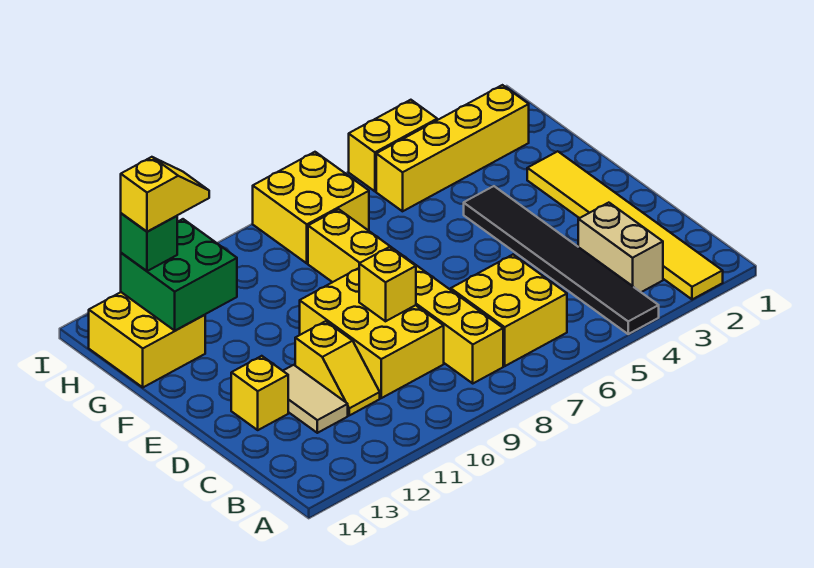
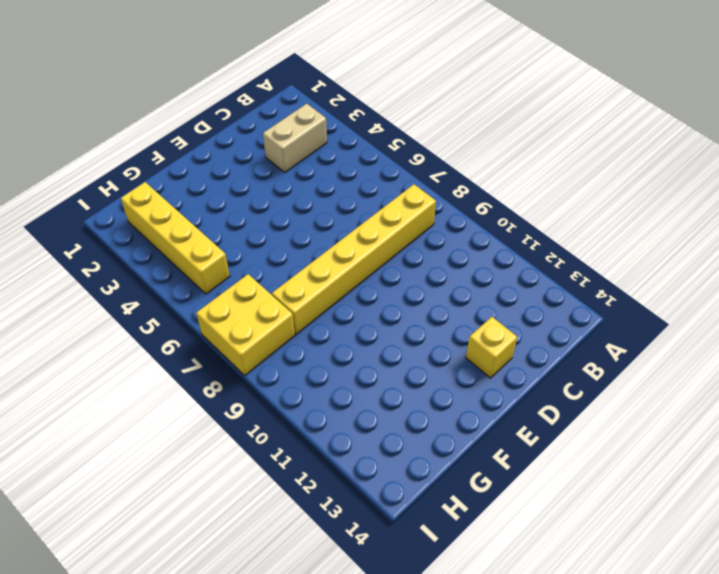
none -> yellow 1x6 tile [527,151,723,299]
none -> black 1x6 tile [464,186,659,334]
none -> yellow 2x2 brick [451,255,567,366]

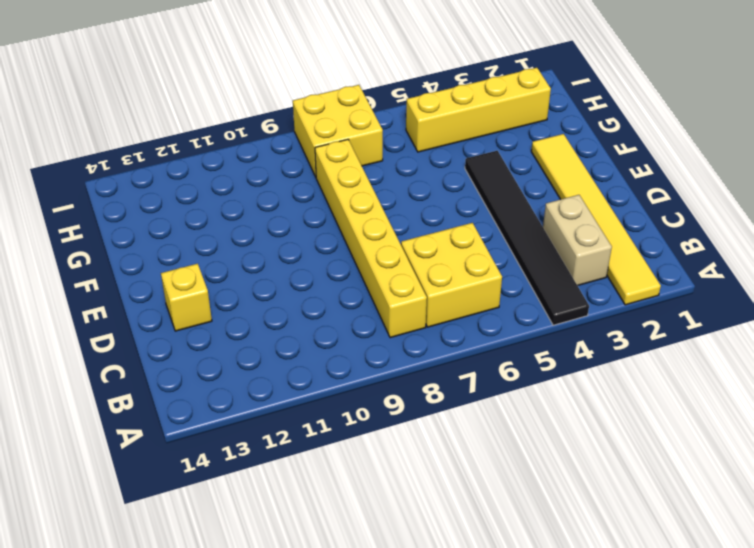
none -> yellow 2x3 brick [300,268,444,398]
none -> yellow 1x2 slope [295,321,380,415]
none -> tan 1x2 tile [283,365,348,433]

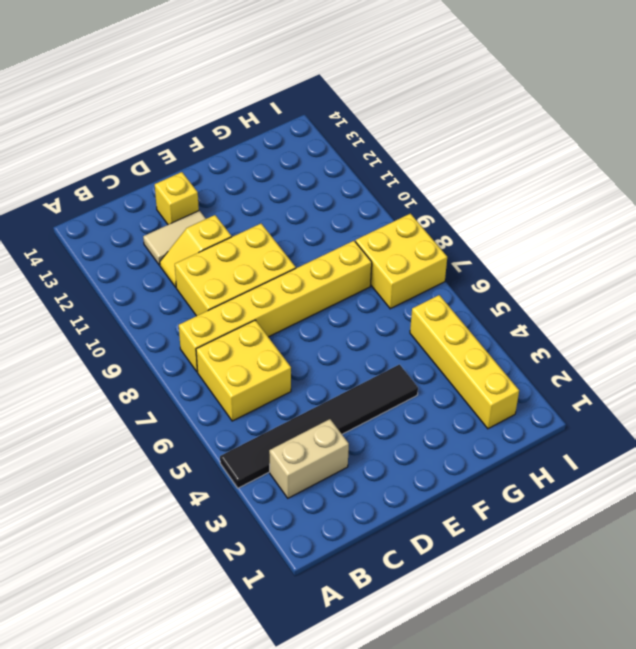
none -> yellow 1x6 tile [527,151,723,299]
none -> yellow 2x2 brick [89,292,205,387]
none -> yellow 1x2 brick [349,100,437,191]

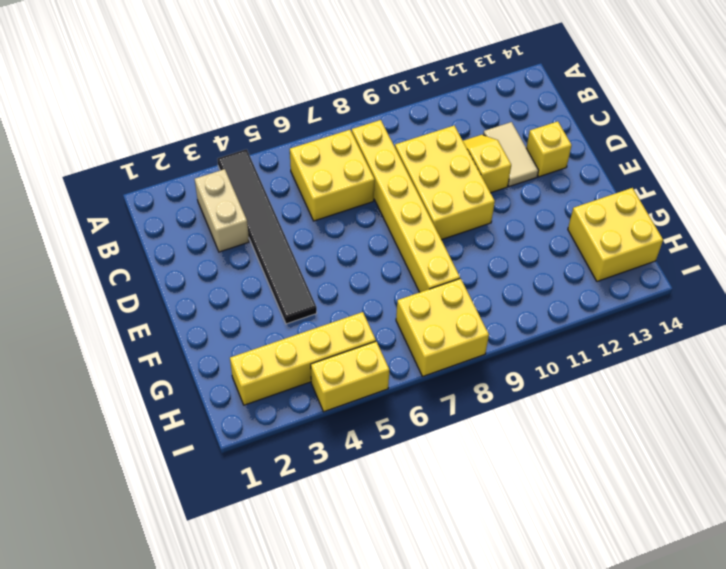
none -> yellow 1x6 tile [527,151,723,299]
none -> yellow 1x1 brick [359,247,416,321]
none -> green 2x2 brick [121,219,237,330]

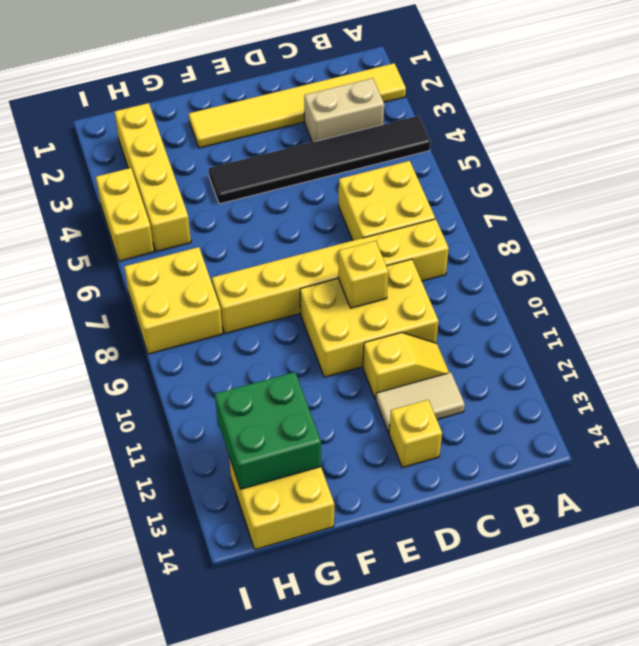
none -> green 1x1 brick [121,213,177,271]
none -> yellow 1x2 slope [121,157,209,232]

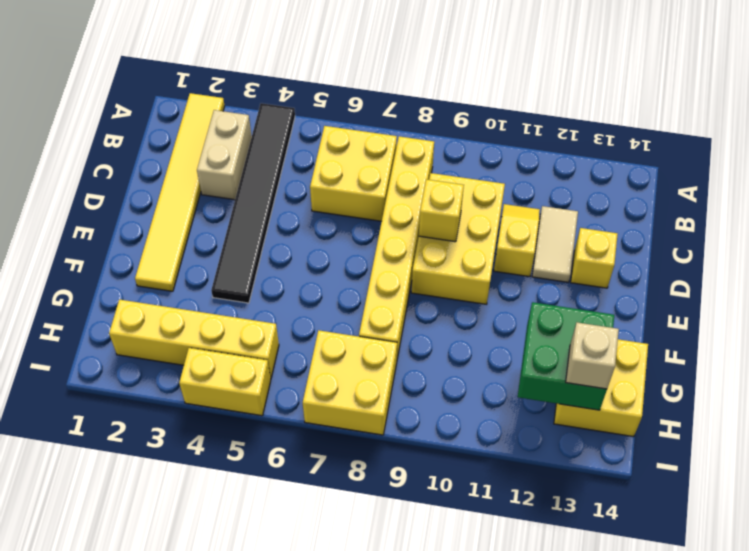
tan 1x1 brick [566,322,619,389] -> green 1x1 brick [121,213,177,271]
none -> yellow 1x2 slope [121,157,209,232]

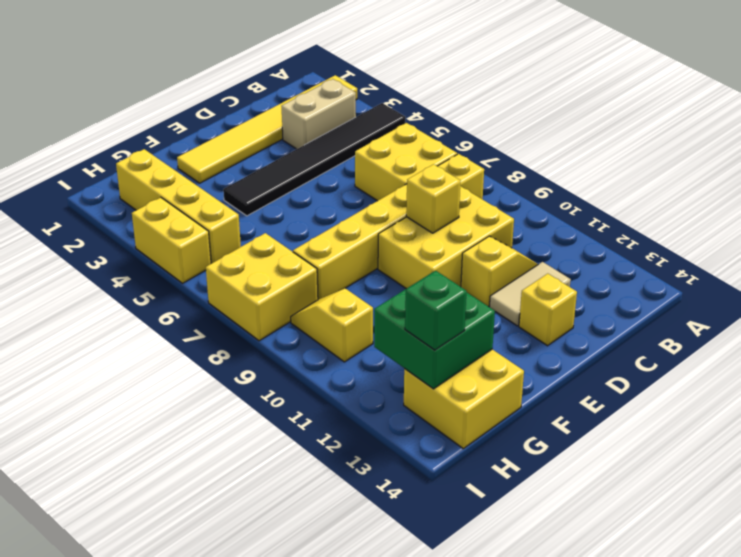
yellow 1x2 slope [291,288,373,362] -> yellow 1x2 slope moved to [121,157,209,232]

